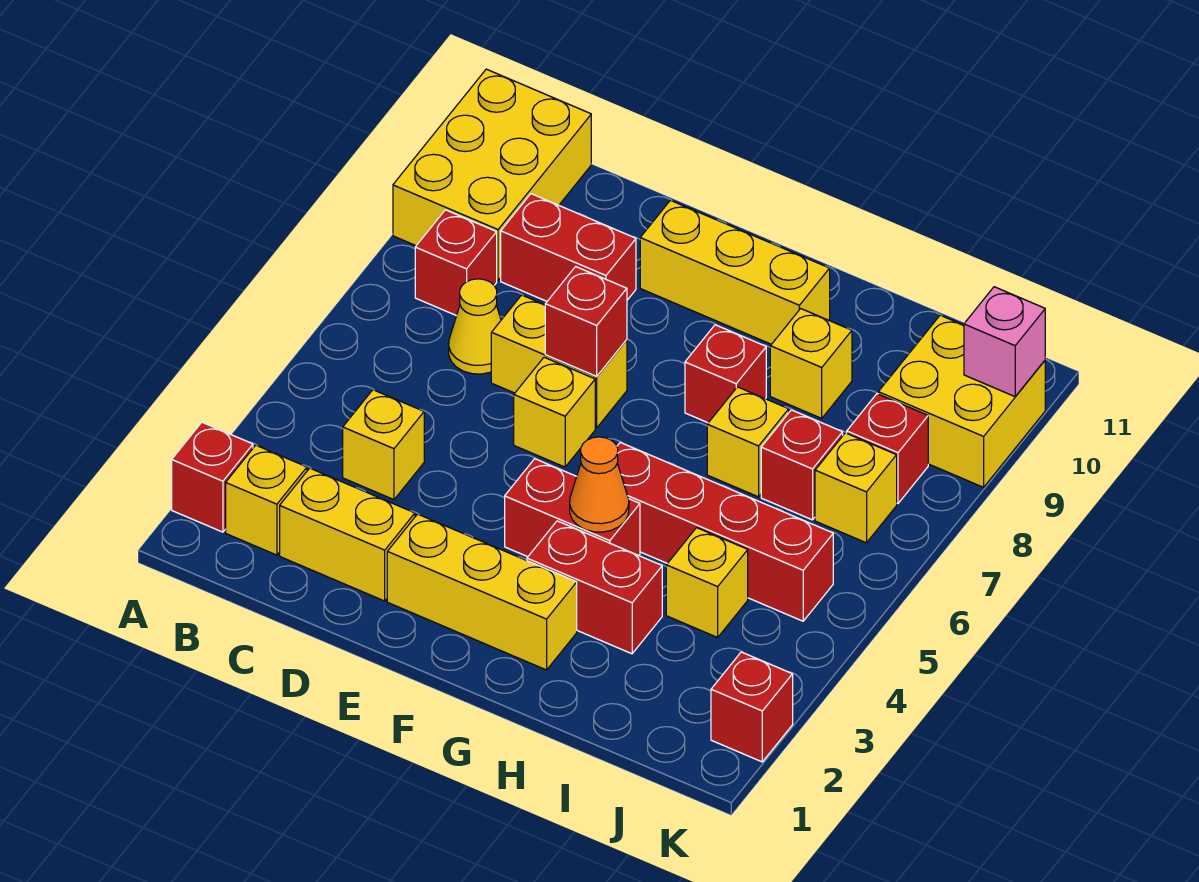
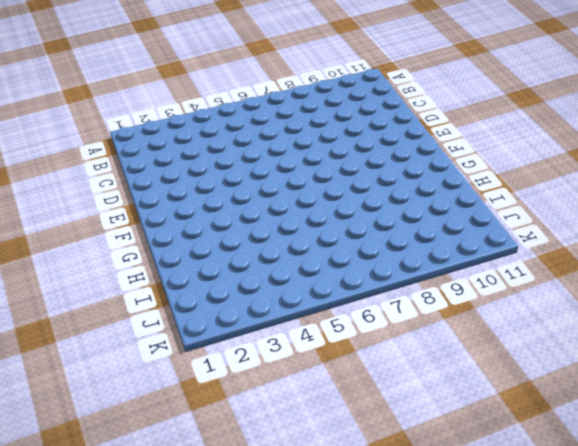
none -> red 1x1 brick [172,422,253,532]
none -> yellow 2x3 brick [393,69,591,280]
none -> yellow 1x1 brick [226,445,307,555]

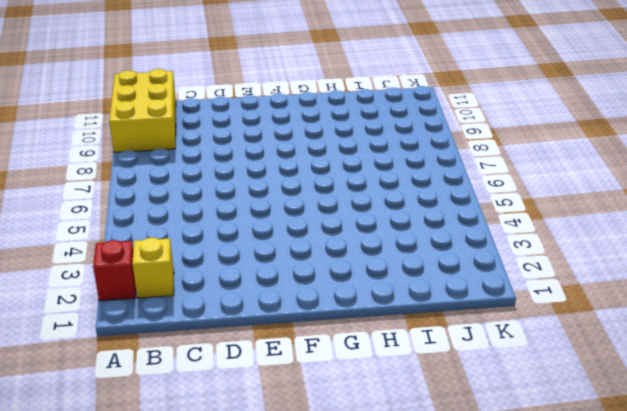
none -> red 1x1 brick [415,210,497,316]
none -> yellow 1x2 brick [280,468,415,601]
none -> yellow 1x1 brick [343,390,424,500]

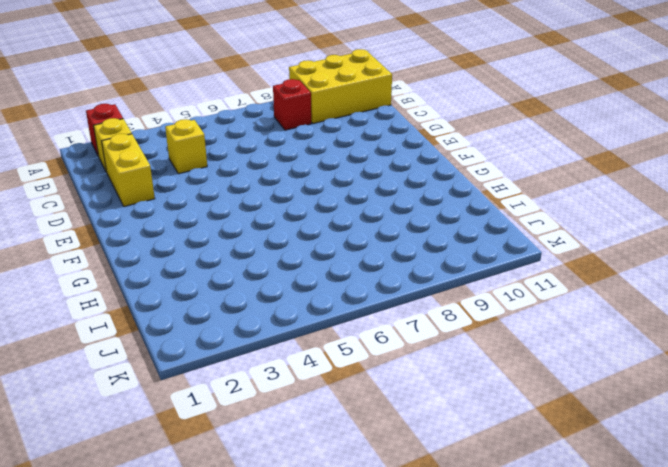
none -> yellow 1x1 cone [449,279,501,374]
none -> red 1x2 brick [501,194,636,301]
none -> yellow 1x2 brick [491,295,627,428]

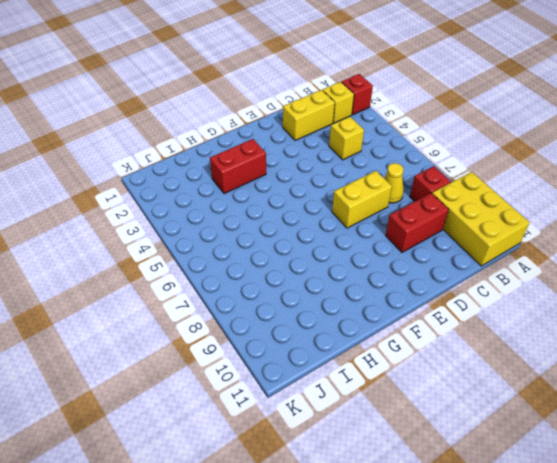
none -> yellow 1x3 brick [387,514,577,670]
none -> yellow 1x1 brick [514,357,595,467]
none -> yellow 1x3 brick [640,200,830,344]

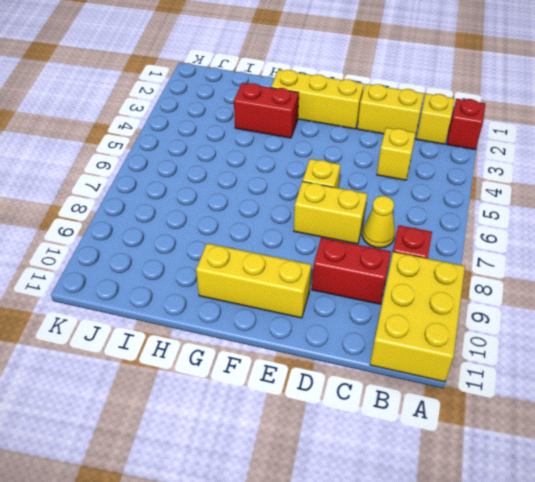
none -> red 1x2 brick [505,459,640,557]
none -> red 1x4 brick [617,442,833,621]
none -> red 1x1 brick [685,325,766,423]

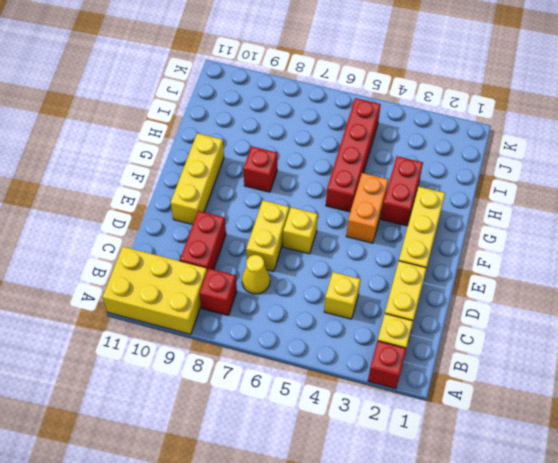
orange 1x2 brick [346,173,389,243] -> red 1x2 brick [505,459,640,557]
none -> yellow 1x1 brick [707,387,789,497]
none -> yellow 1x1 brick [770,309,852,418]
none -> yellow 1x1 brick [666,528,748,637]

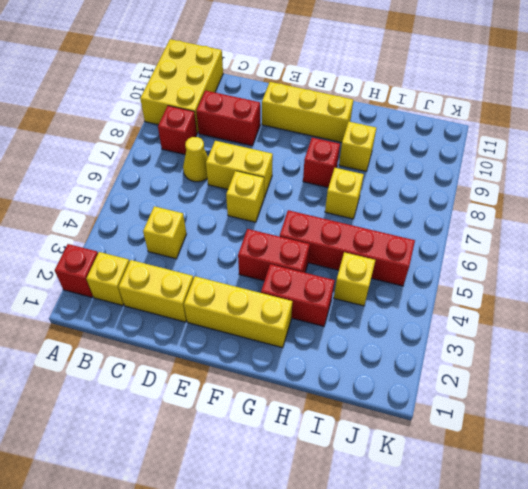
none -> red 1x1 brick [761,410,843,520]
none -> yellow 1x1 brick [815,433,897,543]
none -> red 1x1 brick [847,394,928,504]

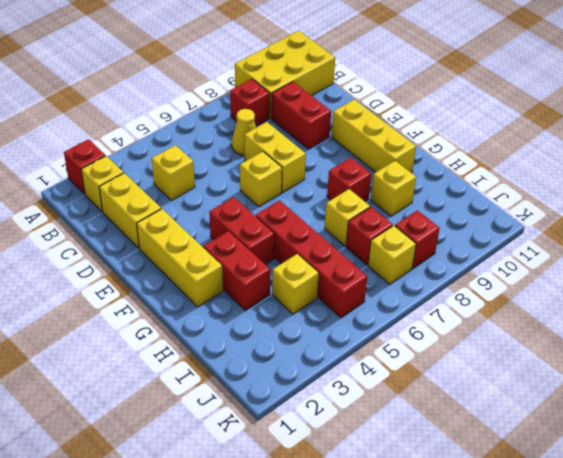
none -> yellow 2x2 brick [878,315,1045,487]
none -> red 1x1 brick [711,652,793,762]
none -> red 1x1 brick [545,267,627,376]

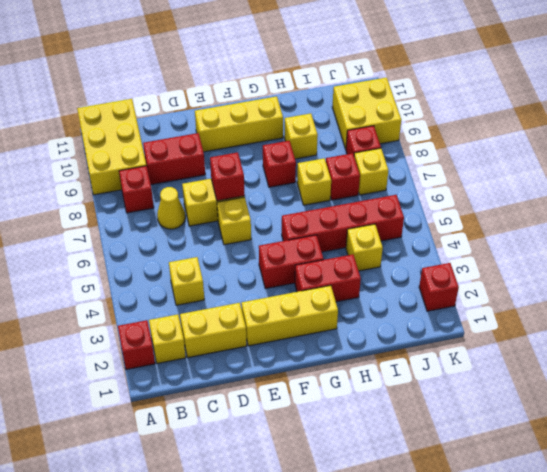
none -> orange 1x1 cone [570,437,629,532]
none -> pink 1x1 brick [964,287,1045,396]

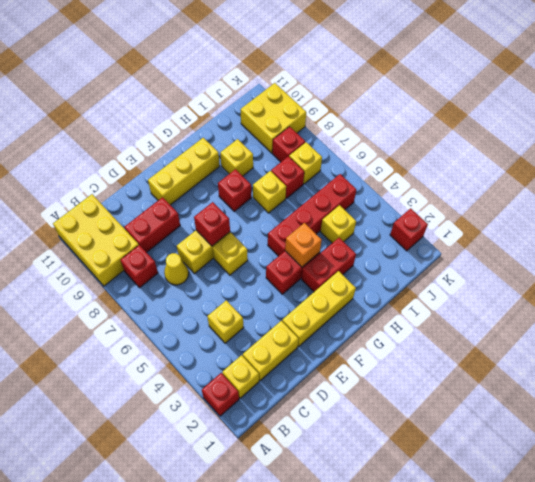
orange 1x1 brick [285,223,322,267] -> orange 1x1 cone [570,437,629,532]
none -> pink 1x1 brick [964,287,1045,396]

